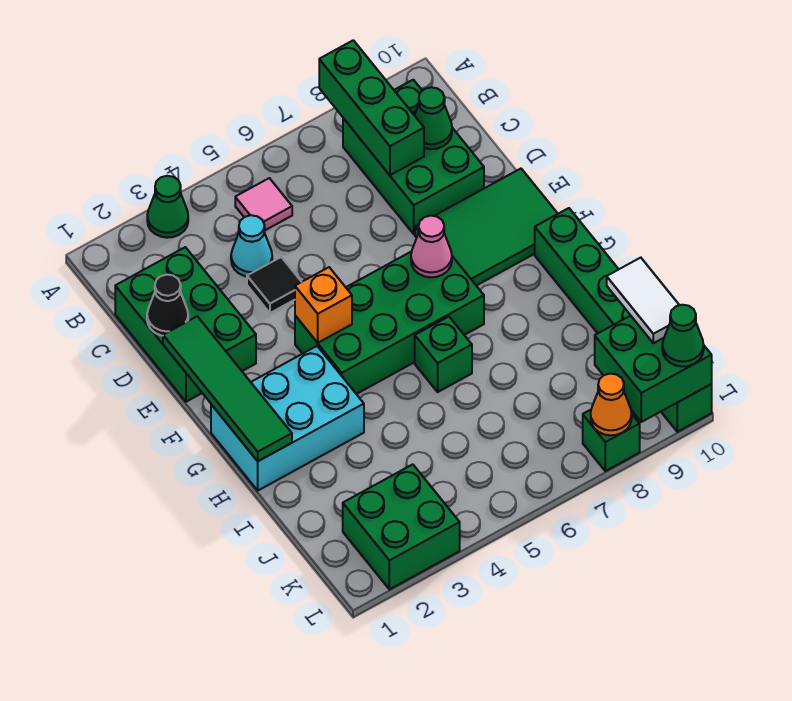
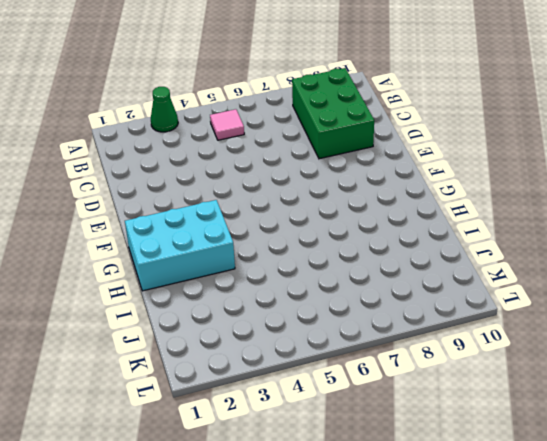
none -> green 2x3 brick [115,247,256,402]
none -> cyan 1x1 cone [231,215,272,276]
none -> black 1x1 tile [247,257,301,313]

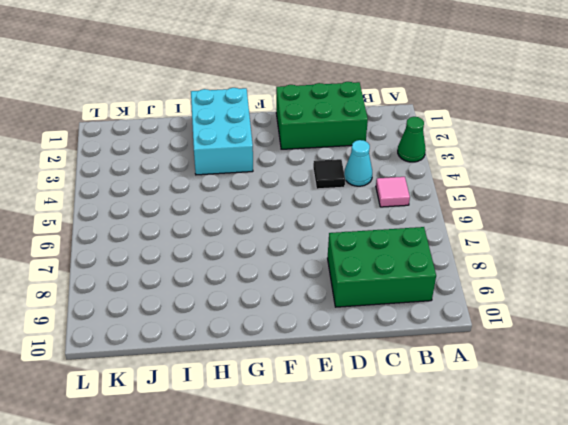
none -> green 2x3 tile [415,169,558,286]
none -> green 2x4 brick [295,251,484,394]
none -> green 1x6 brick [535,208,712,432]

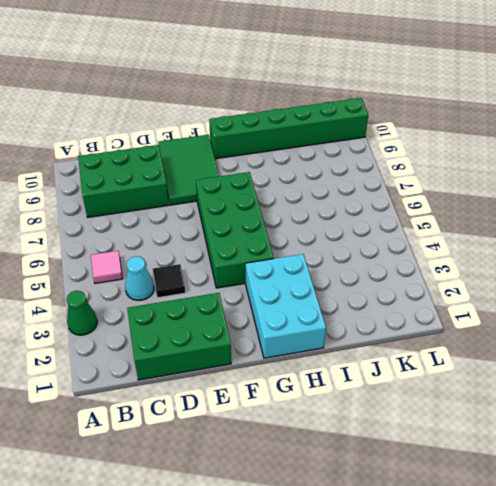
none -> green 1x1 brick [415,317,472,392]
none -> green 2x2 brick [343,464,460,589]
none -> green 1x1 brick [583,410,640,471]

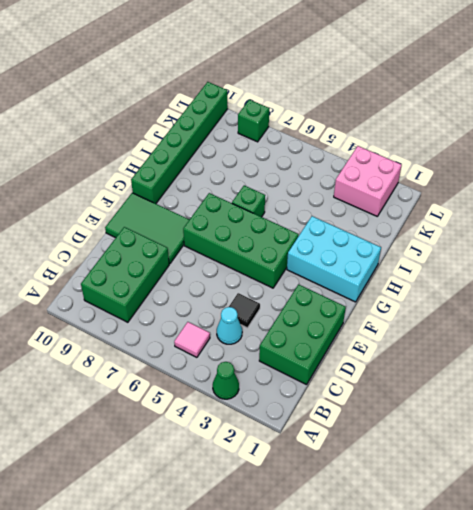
pink 2x2 brick [334,146,402,216] -> green 2x2 brick [343,464,460,589]
none -> green 1x3 brick [319,40,424,175]
none -> green 1x1 cone [415,87,452,149]
none -> black 1x1 cone [147,275,188,336]

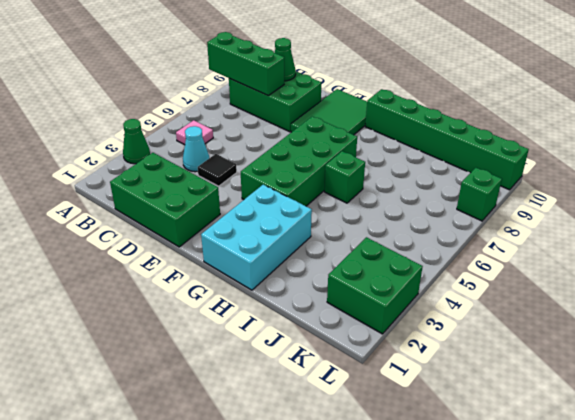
none -> black 1x1 cone [147,275,188,336]
none -> green 1x4 tile [163,316,292,461]
none -> orange 1x1 brick [295,267,352,343]

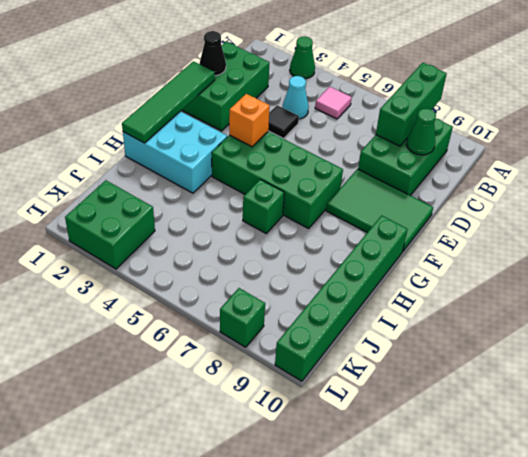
none -> pink 1x1 cone [411,216,452,277]
none -> green 2x2 brick [595,316,712,422]
none -> orange 1x1 cone [591,374,632,435]

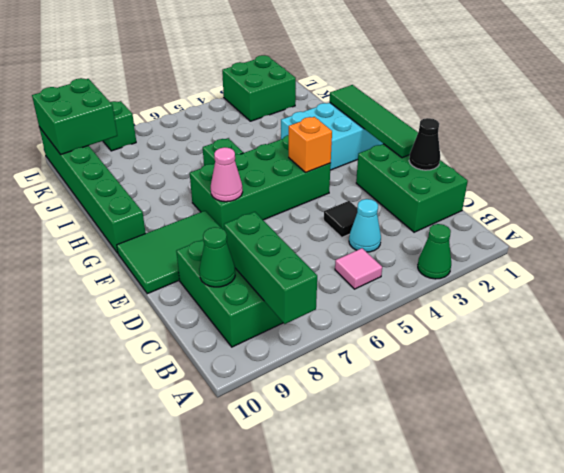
none -> orange 1x1 cone [591,374,632,435]
none -> white 1x2 tile [607,258,679,343]
none -> green 1x1 cone [662,305,704,367]

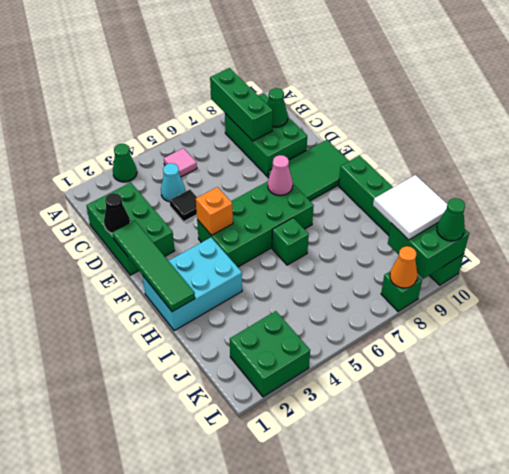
white 2x2 tile [373,175,447,240] -> white 1x2 tile [607,258,679,343]

